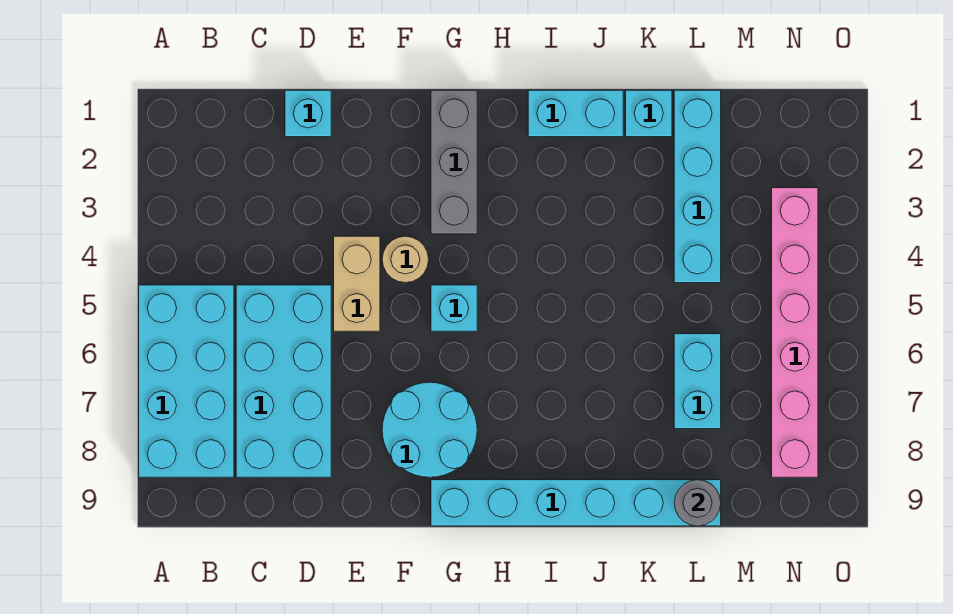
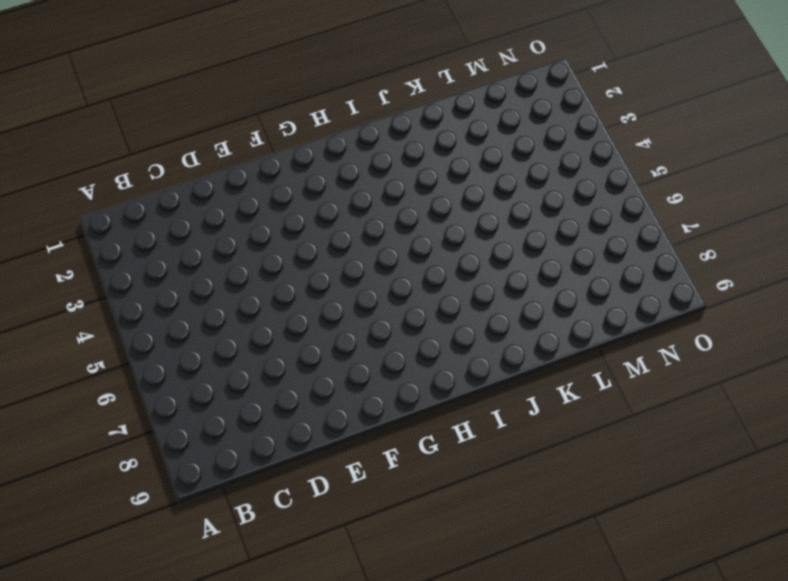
none -> cyan 2x4 brick [139,285,234,477]
none -> cyan 2x4 brick [236,285,331,477]
none -> cyan 1x1 brick [285,90,331,137]

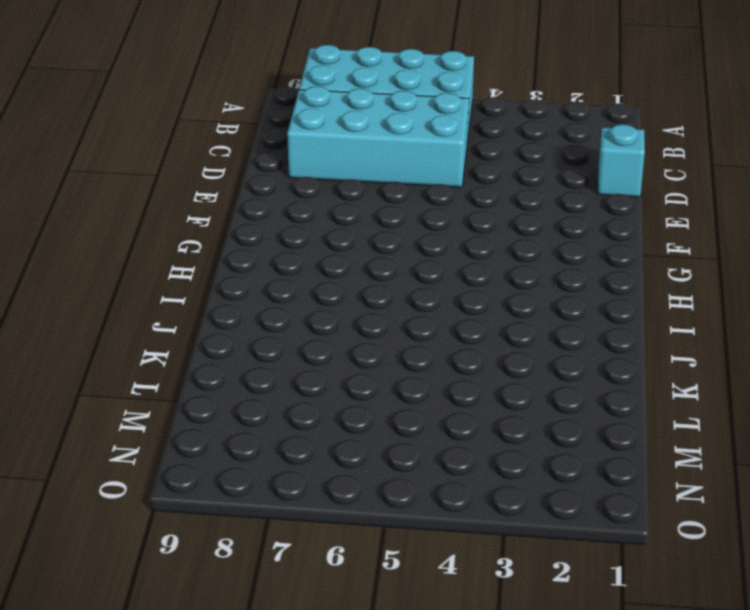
none -> tan 1x2 brick [334,236,380,331]
none -> tan 1x1 round brick [382,236,429,283]
none -> cyan 2x2 round brick [382,382,477,477]

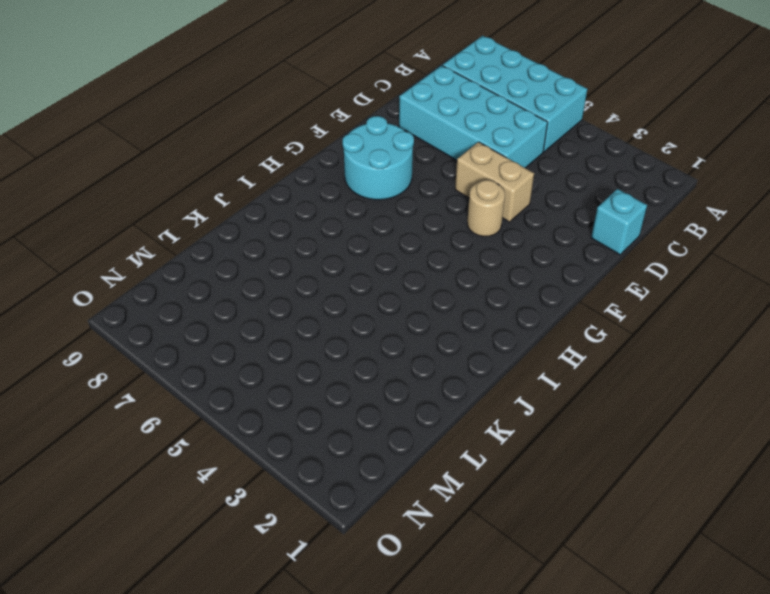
none -> grey 1x3 brick [431,90,477,234]
none -> cyan 1x1 brick [431,285,477,331]
none -> cyan 1x6 brick [431,480,721,526]

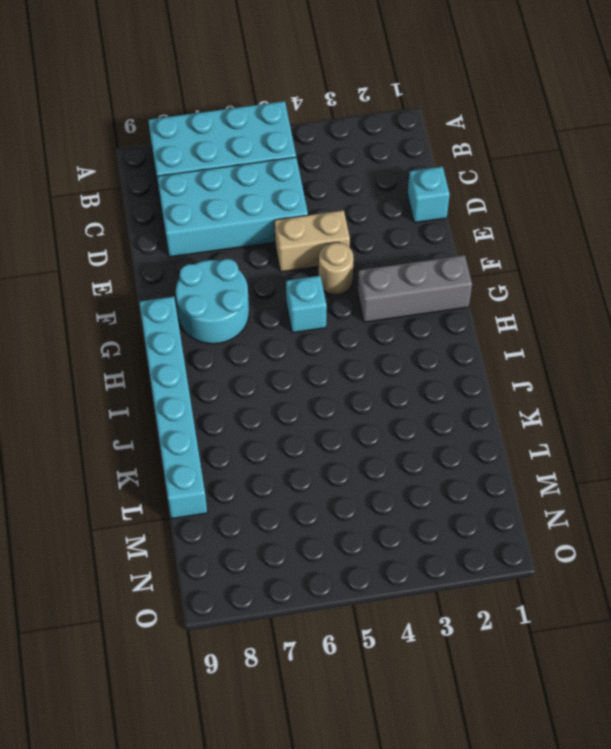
none -> cyan 1x2 brick [528,90,623,137]
none -> cyan 1x1 brick [626,90,672,137]
none -> cyan 1x4 brick [674,90,721,283]

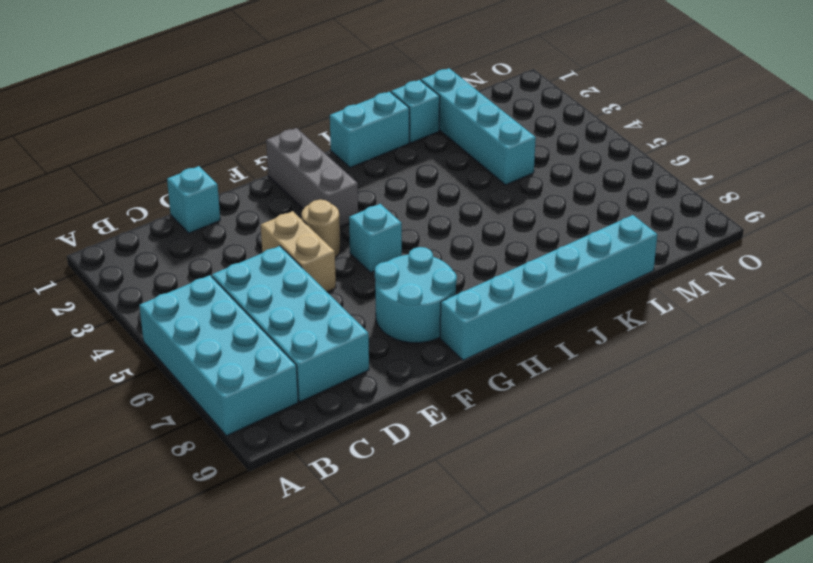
none -> cyan 1x2 brick [674,334,721,429]
none -> pink 1x6 brick [772,188,818,477]
none -> grey 1x1 round brick [674,480,721,526]

